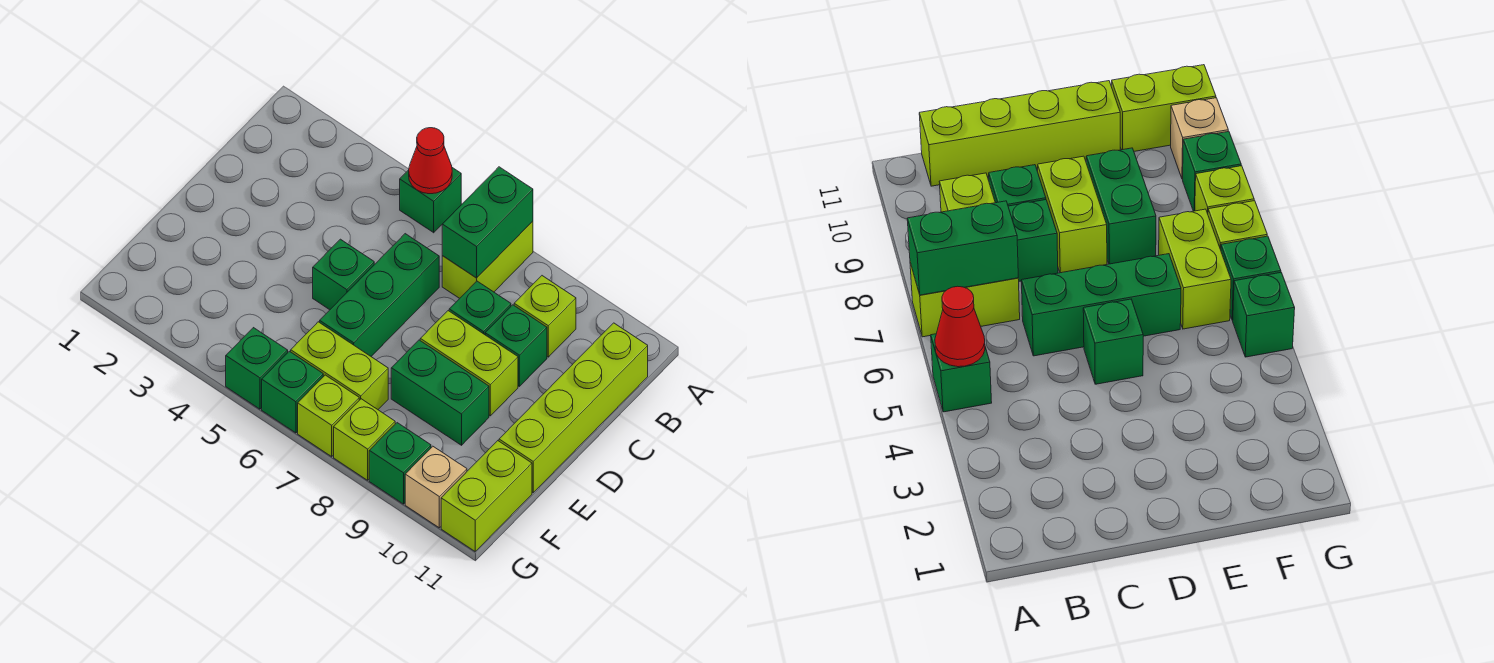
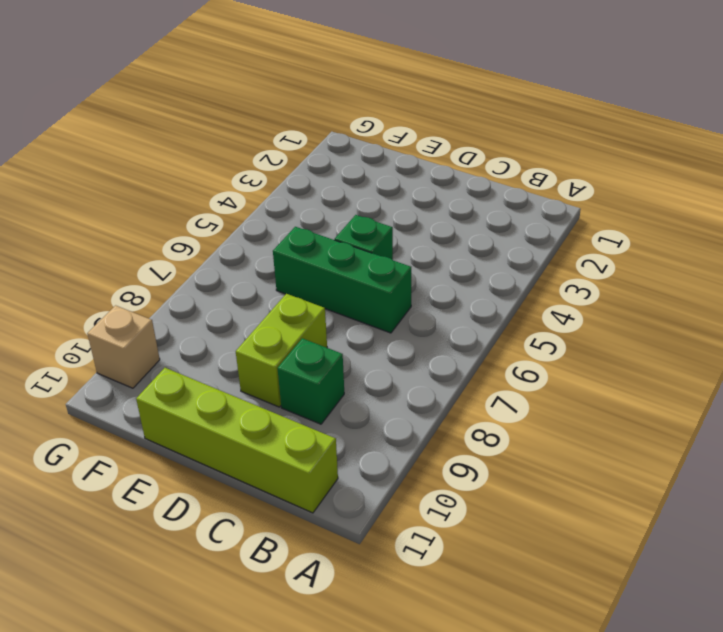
none -> green 1x1 brick [400,168,461,233]
none -> lime 1x2 brick [442,221,533,298]
none -> lime 1x1 brick [514,276,576,357]

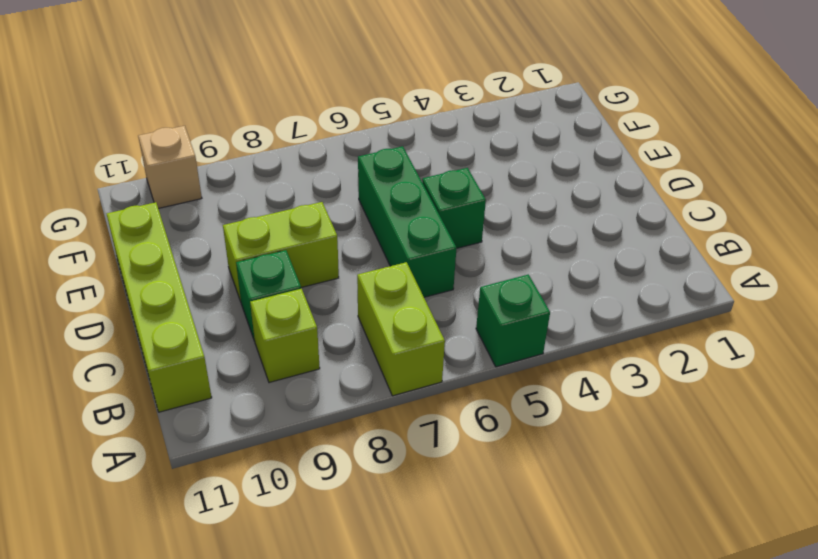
none -> green 1x1 brick [449,281,511,335]
none -> green 1x2 brick [391,340,489,445]
none -> lime 1x2 brick [291,322,388,409]

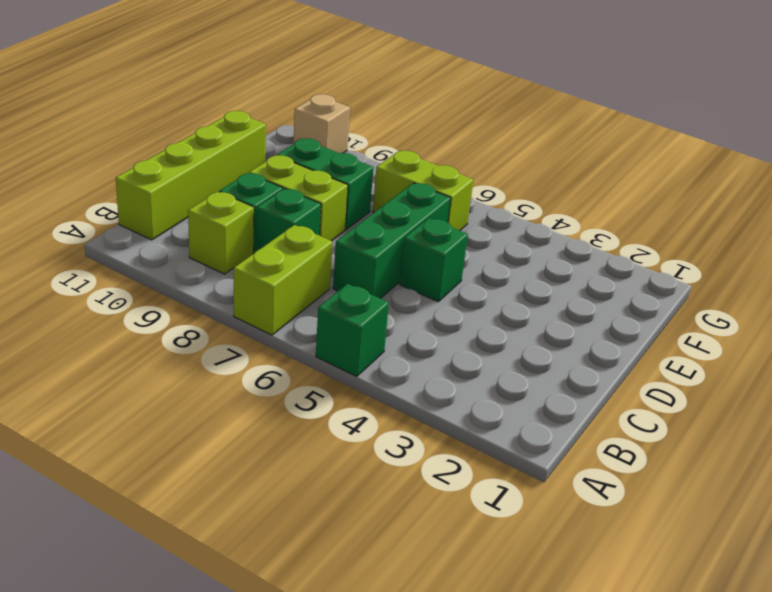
none -> lime 1x2 brick [441,441,532,551]
none -> green 1x1 brick [226,328,288,409]
none -> green 1x1 brick [262,351,323,433]

